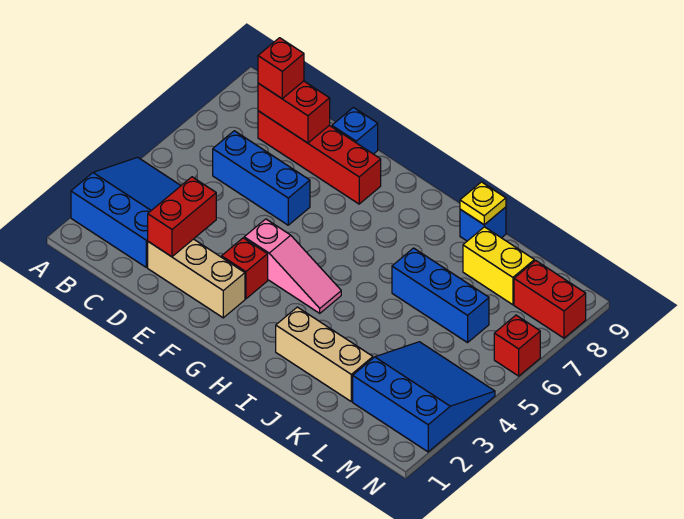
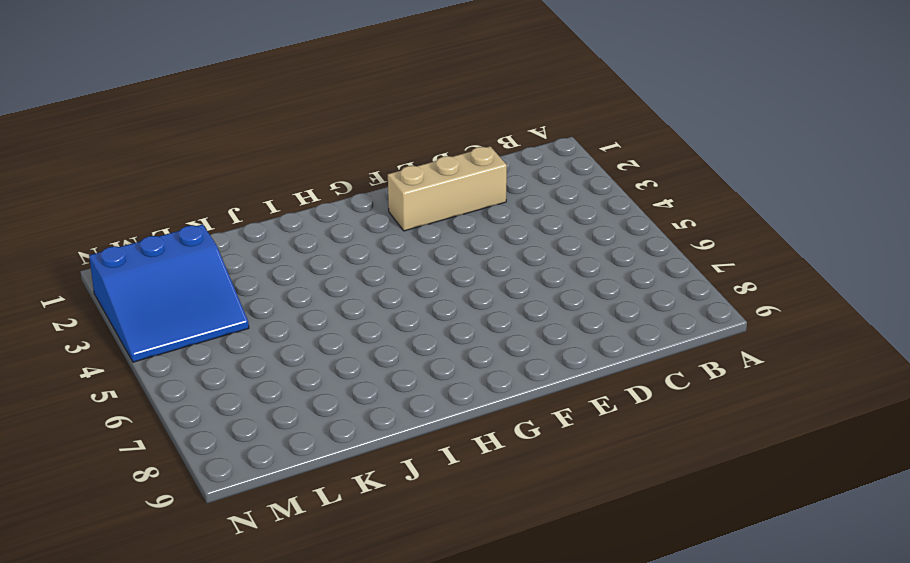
none -> blue 3x3 slope [71,157,181,267]
none -> blue 1x3 brick [213,131,310,225]
none -> red 1x4 brick [258,111,381,204]

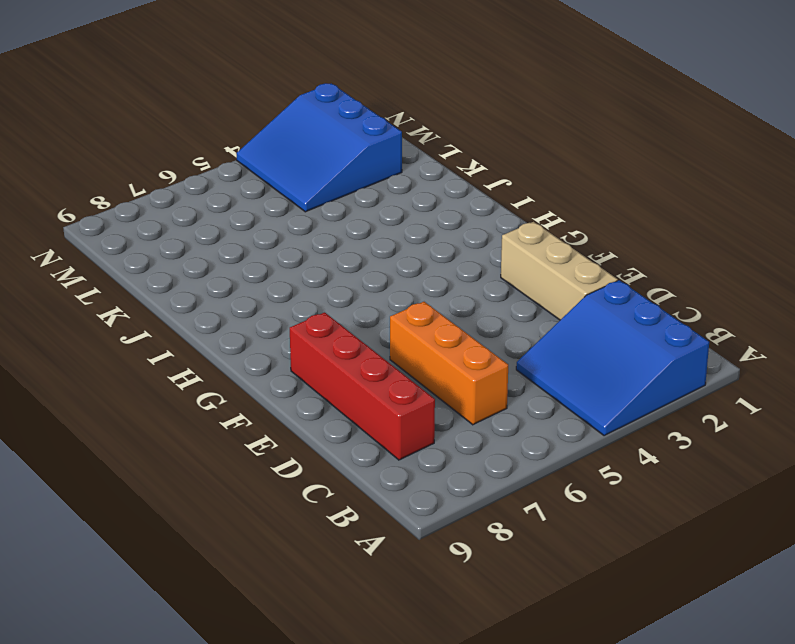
orange 1x3 brick [390,302,508,425] -> blue 1x3 brick [213,131,310,225]
none -> blue 1x1 brick [332,107,378,154]
none -> red 1x1 brick [222,238,268,299]
none -> pink 1x3 slope [244,219,341,313]

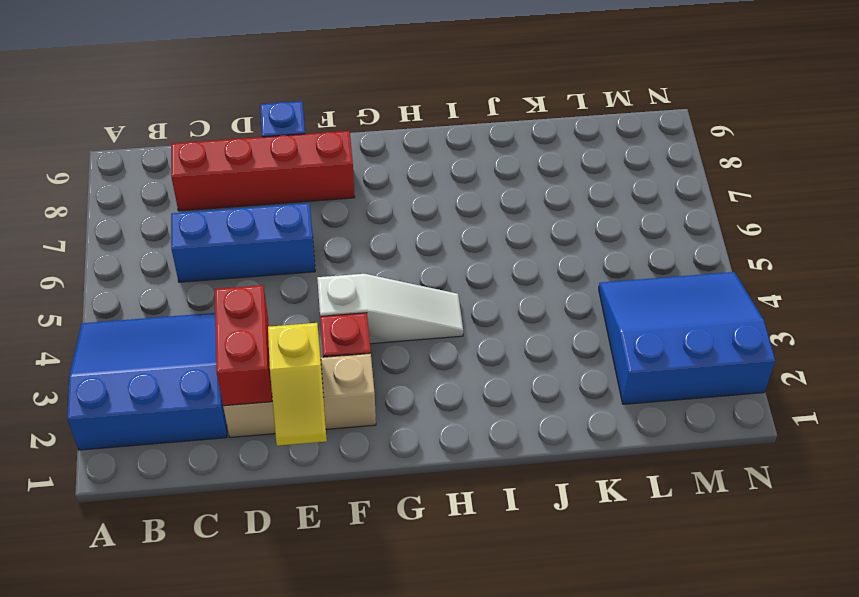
yellow 1x2 slope [268,323,327,446] -> none
white 1x3 slope [317,274,463,344] -> pink 1x3 slope [244,219,341,313]
none -> tan 1x3 brick [276,307,373,401]
none -> blue 1x3 brick [392,248,489,343]
none -> blue 1x1 brick [460,207,506,241]

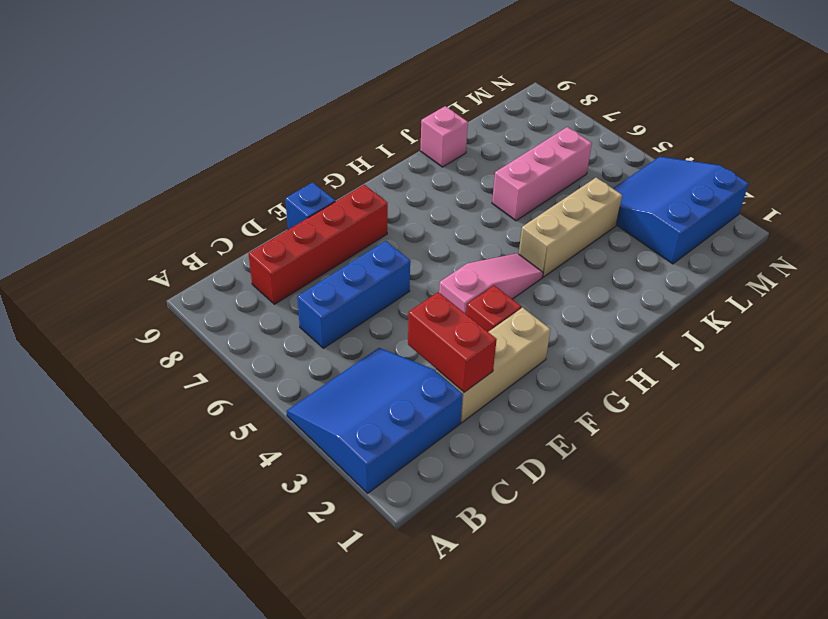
tan 1x3 brick [519,178,622,277] -> tan 1x3 brick moved to [276,307,373,401]
pink 1x3 brick [492,127,592,221] -> blue 1x3 brick [392,248,489,343]
pink 1x1 brick [420,106,468,167] -> blue 1x1 brick [460,207,506,241]
none -> yellow 1x2 brick [463,227,534,305]
none -> red 1x2 brick [514,260,586,338]
none -> red 1x1 brick [494,315,540,376]

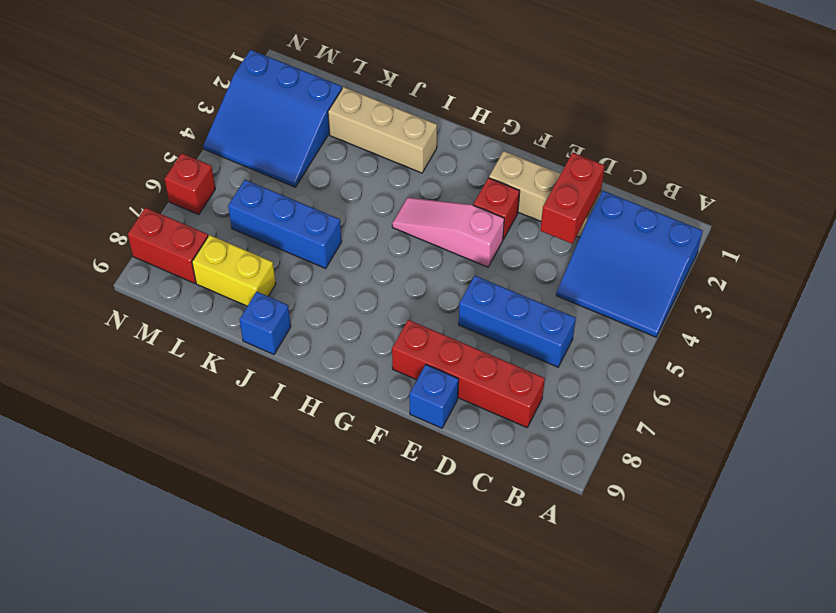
none -> red 1x2 brick [258,81,330,143]
none -> yellow 1x1 plate [460,182,506,225]
none -> red 1x1 brick [258,38,304,98]

